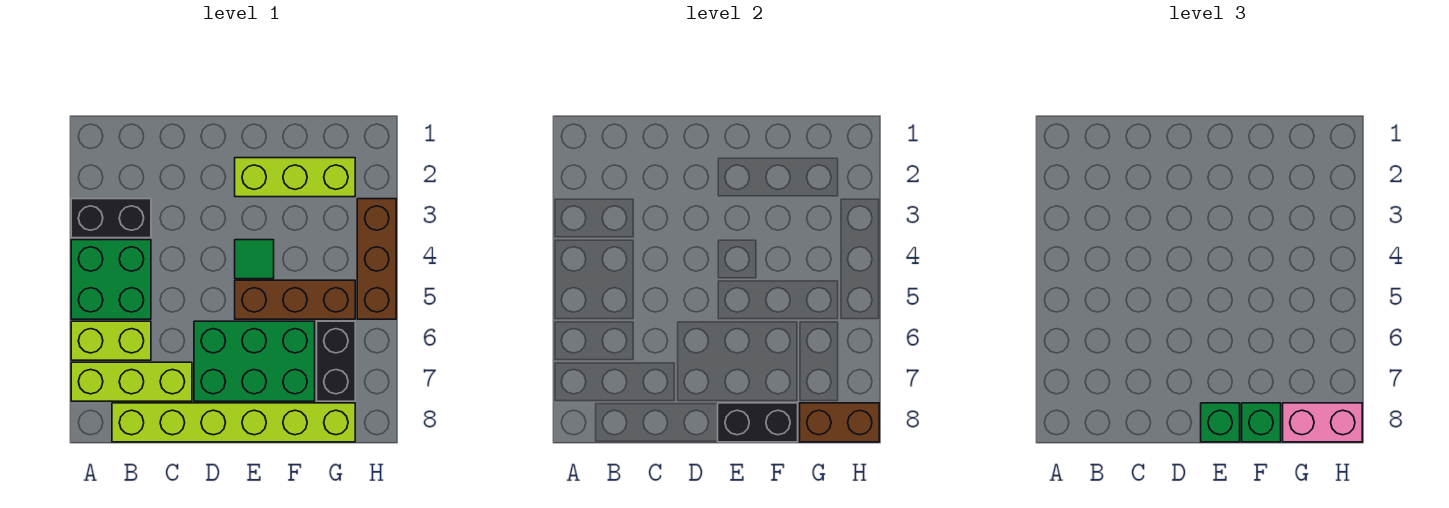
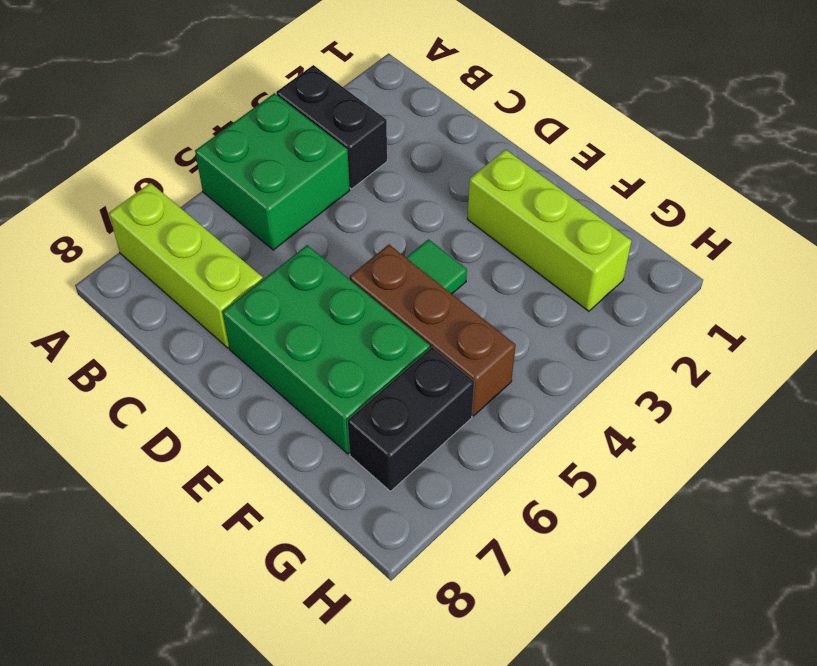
none -> lime 1x2 brick [71,321,151,360]
none -> lime 1x6 brick [112,403,355,442]
none -> brown 1x3 brick [357,199,396,319]

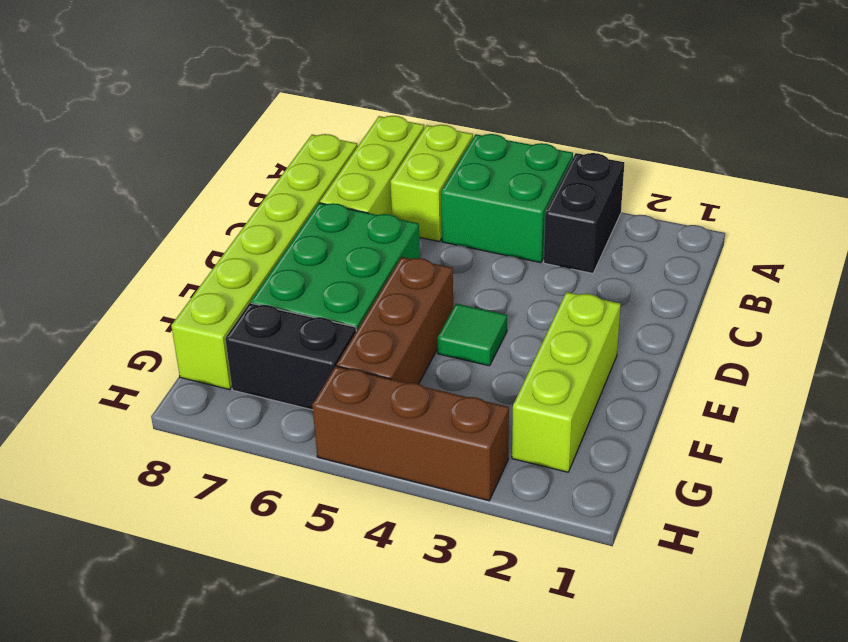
none -> black 1x2 brick [718,403,798,442]
none -> brown 1x2 brick [800,403,879,442]
none -> green 1x1 brick [1201,403,1240,442]

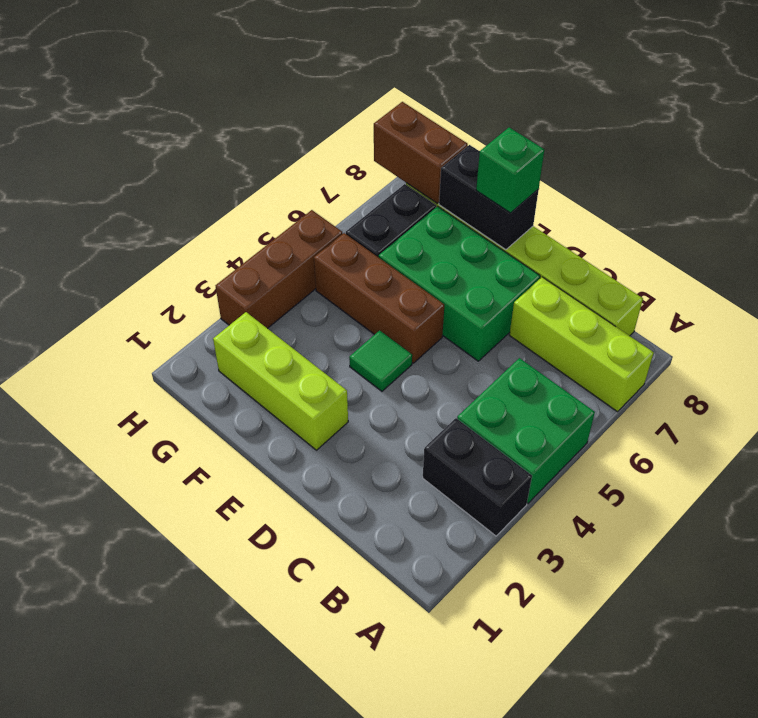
none -> lime 1x2 brick [71,321,151,360]
none -> green 1x1 brick [1242,403,1281,442]
none -> pink 1x2 brick [1283,403,1362,442]

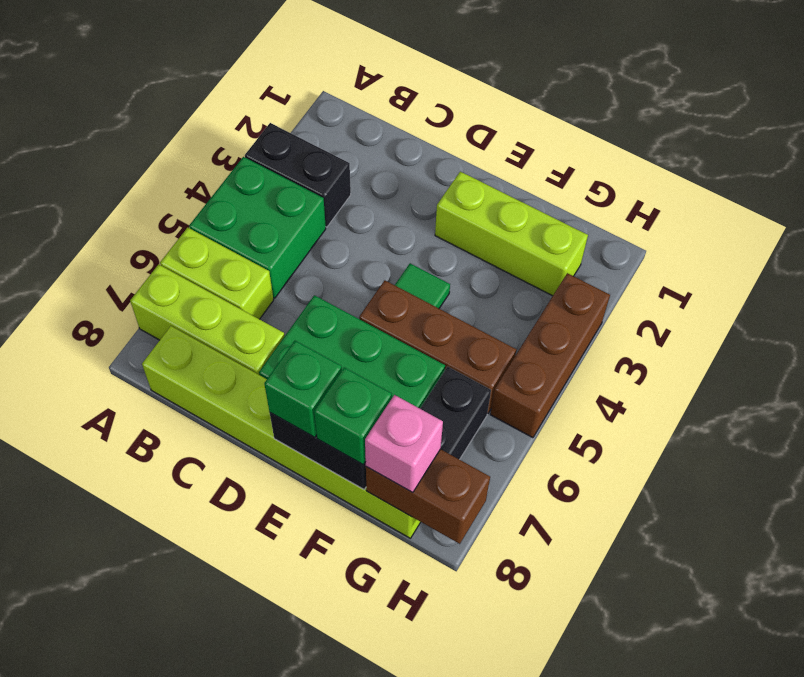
pink 1x1 brick [365,395,443,493] -> pink 1x2 brick [1283,403,1362,442]

